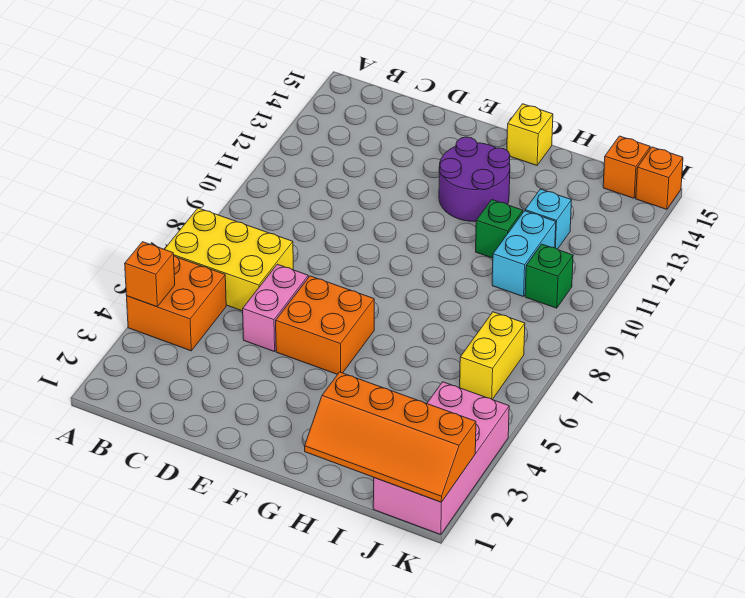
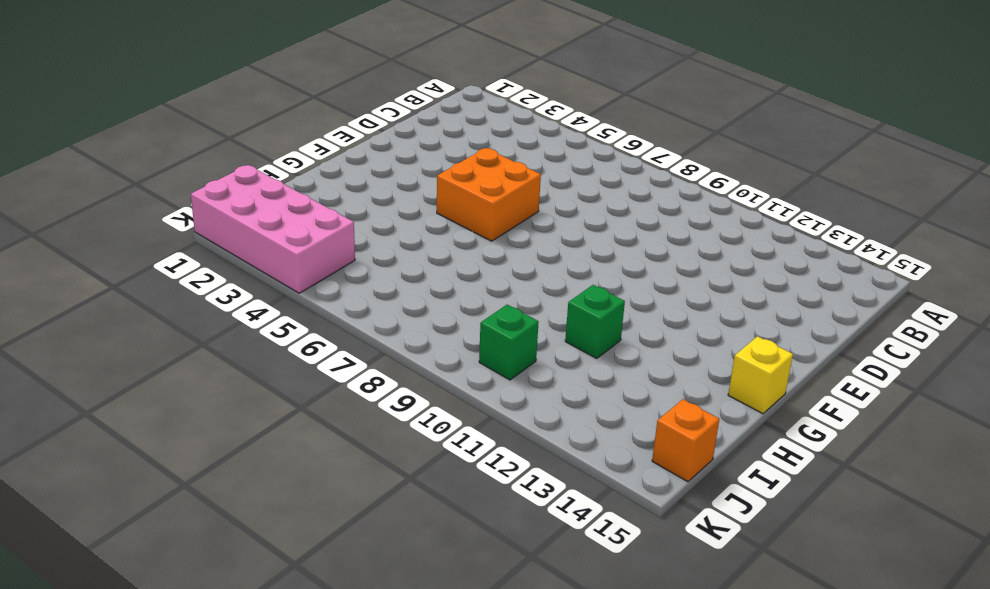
none -> orange 2x2 brick [127,256,226,351]
none -> yellow 2x3 brick [164,208,293,311]
none -> pink 1x2 brick [243,264,308,352]

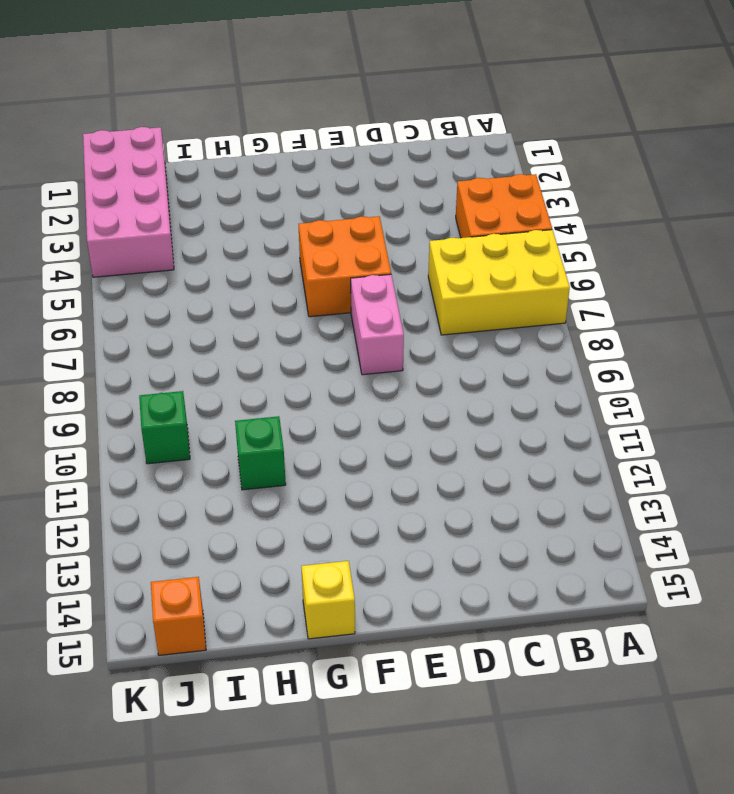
pink 1x2 brick [351,274,404,375] -> pink 1x2 brick moved to [243,264,308,352]
none -> purple 2x2 round brick [439,137,510,222]
none -> cyan 1x2 brick [492,211,556,297]
none -> cyan 1x1 brick [525,189,572,249]

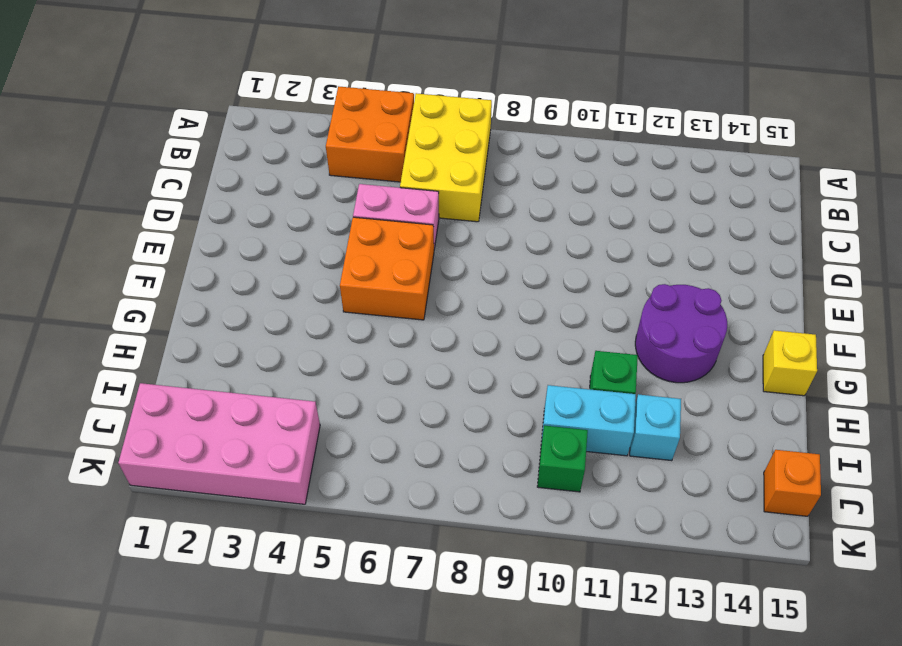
none -> yellow 1x2 brick [460,312,525,400]
none -> orange 1x1 brick [636,147,683,209]
none -> orange 1x1 brick [125,242,175,307]

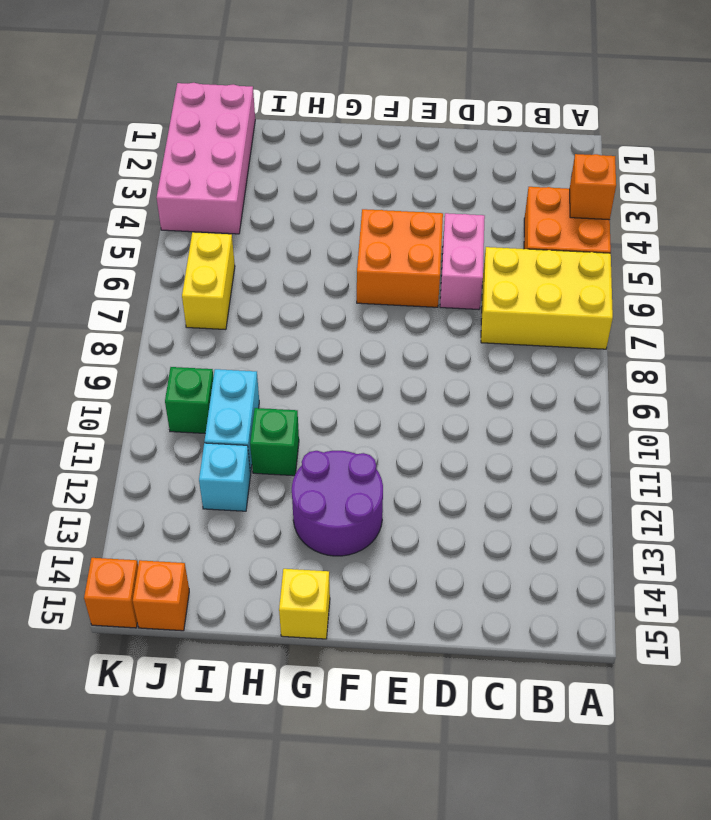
none -> orange 2x4 slope [305,372,476,502]

